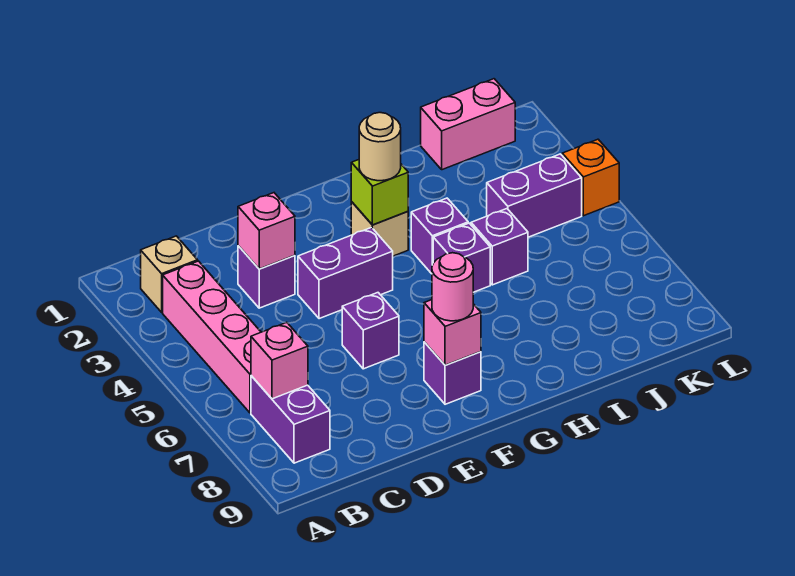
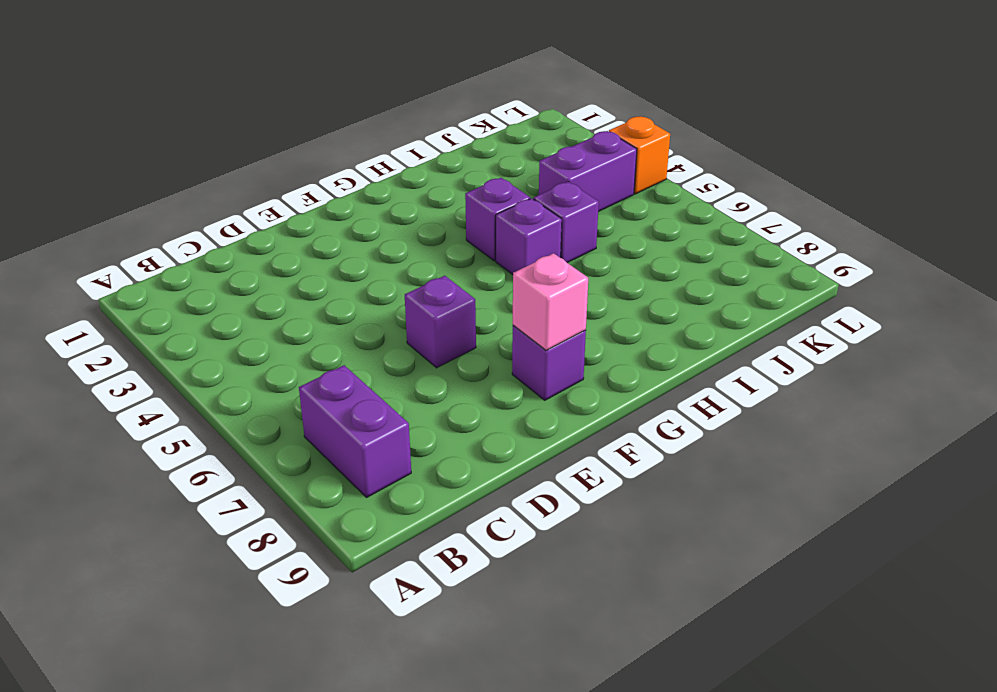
none -> tan 1x1 brick [141,236,198,312]
none -> pink 1x4 brick [163,261,261,413]
none -> purple 1x1 brick [238,246,295,308]

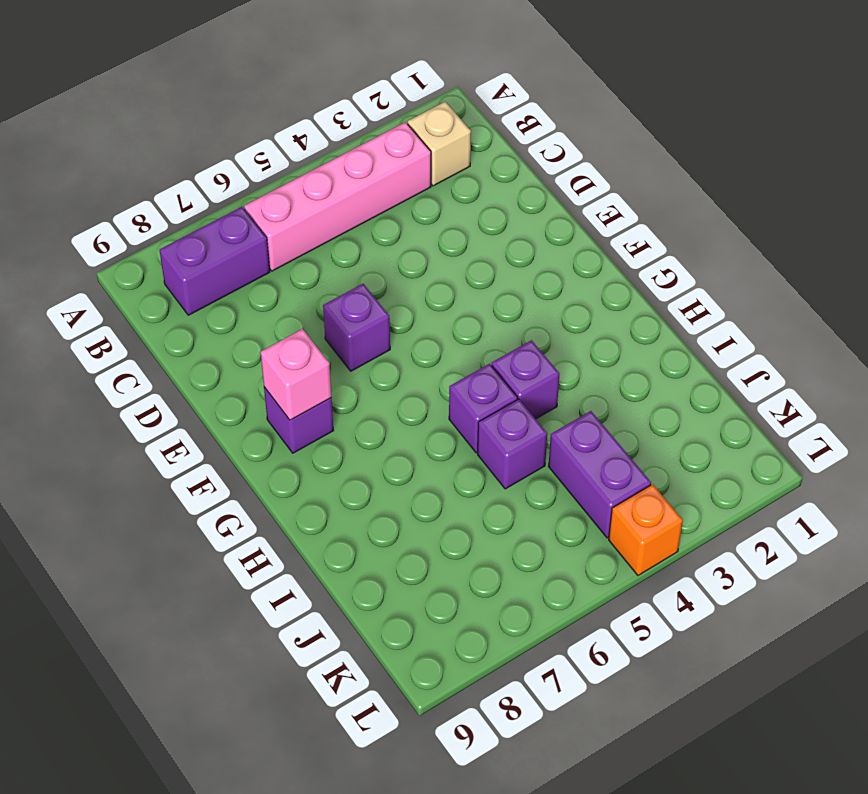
none -> purple 1x1 brick [238,246,295,308]
none -> purple 1x2 brick [298,227,393,319]
none -> tan 1x1 brick [351,202,408,256]

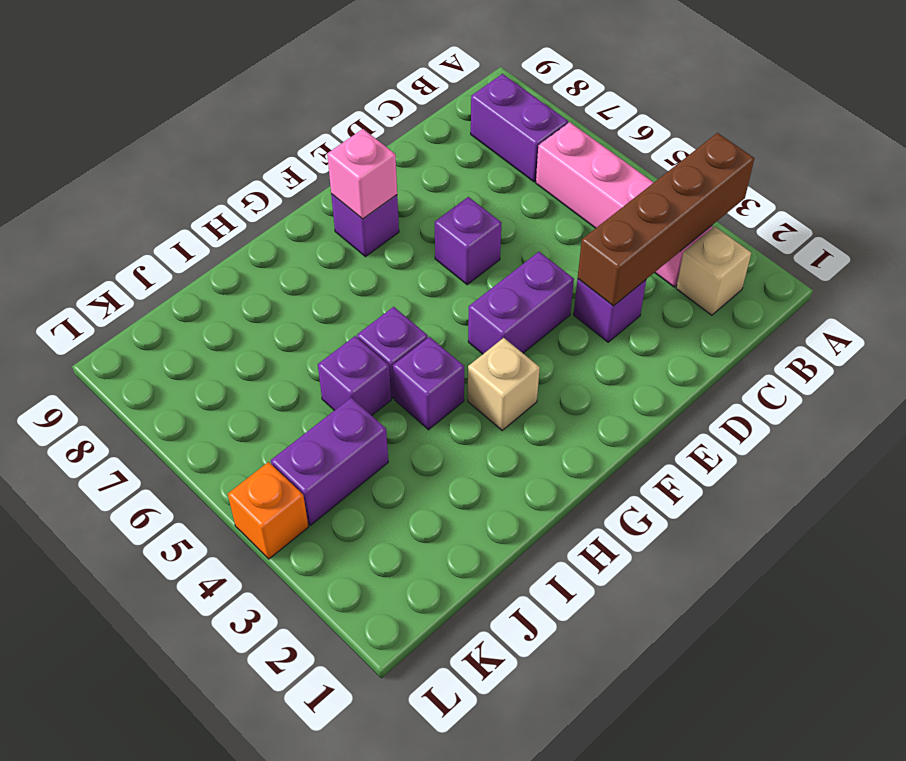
brown 1x4 brick [578,133,754,306] -> pink 1x1 brick [238,193,295,269]
none -> pink 1x2 brick [421,79,515,170]
none -> pink 1x1 brick [251,322,308,399]
none -> lime 1x1 brick [351,160,408,225]

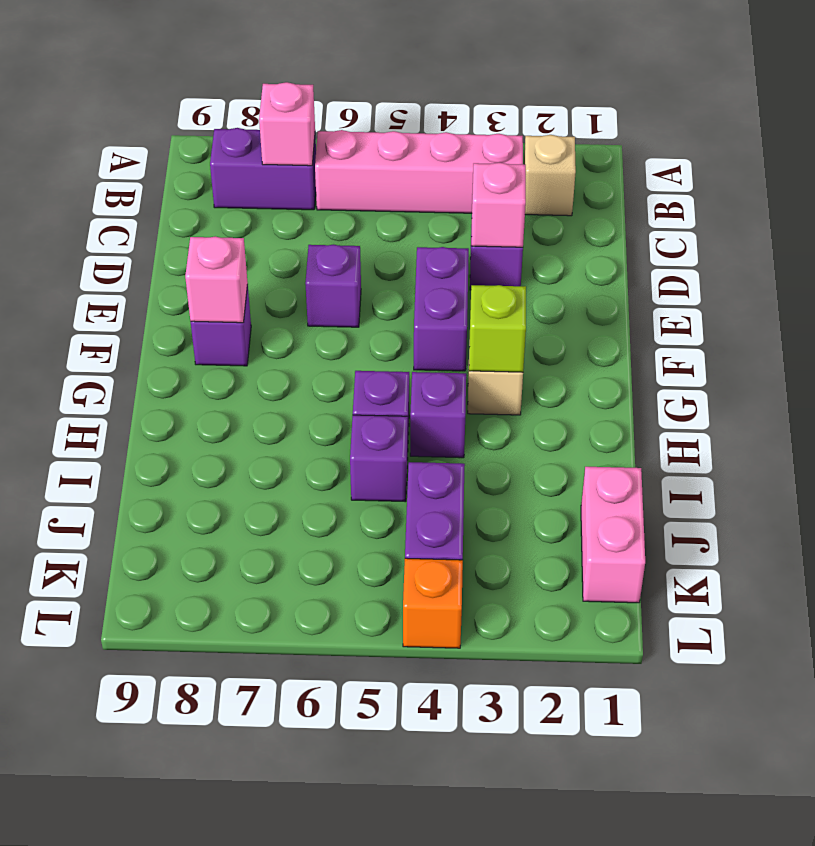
none -> pink 1x1 round brick [432,253,473,321]
none -> tan 1x1 round brick [359,113,401,181]

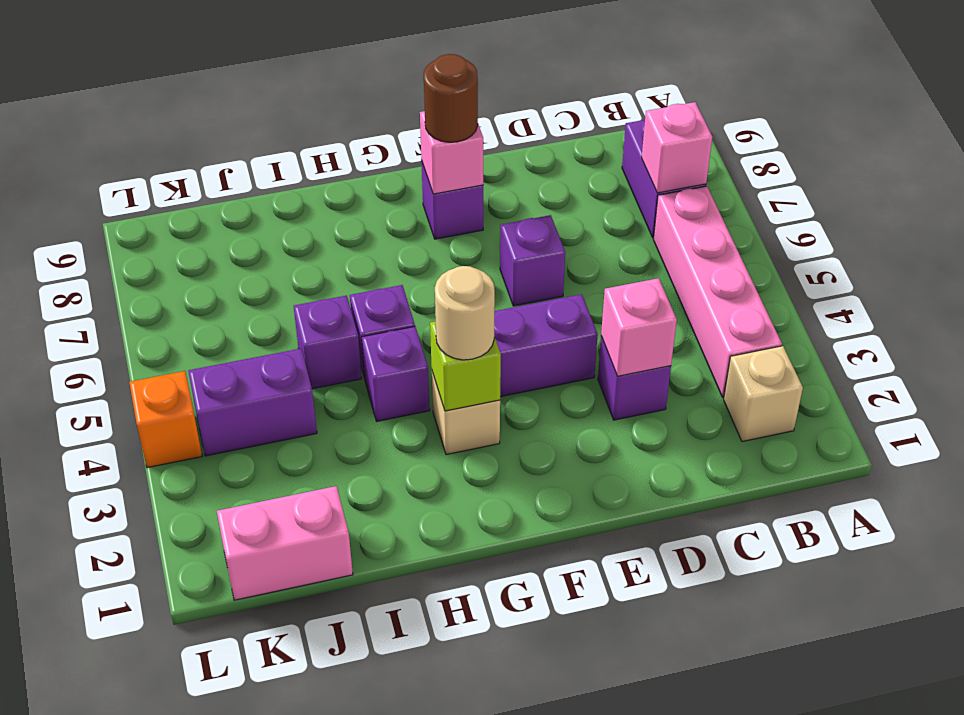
brown 1x1 round brick [424,54,478,142] -> pink 1x1 round brick [432,253,473,321]

